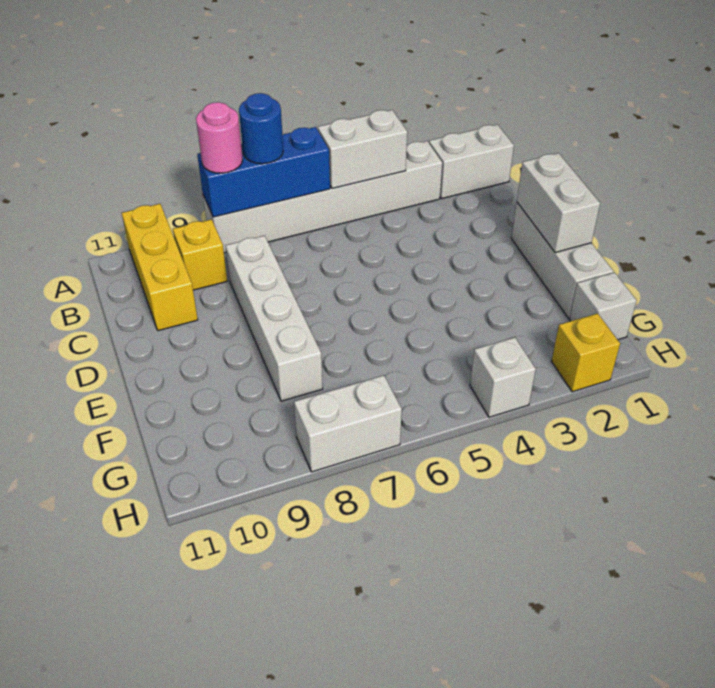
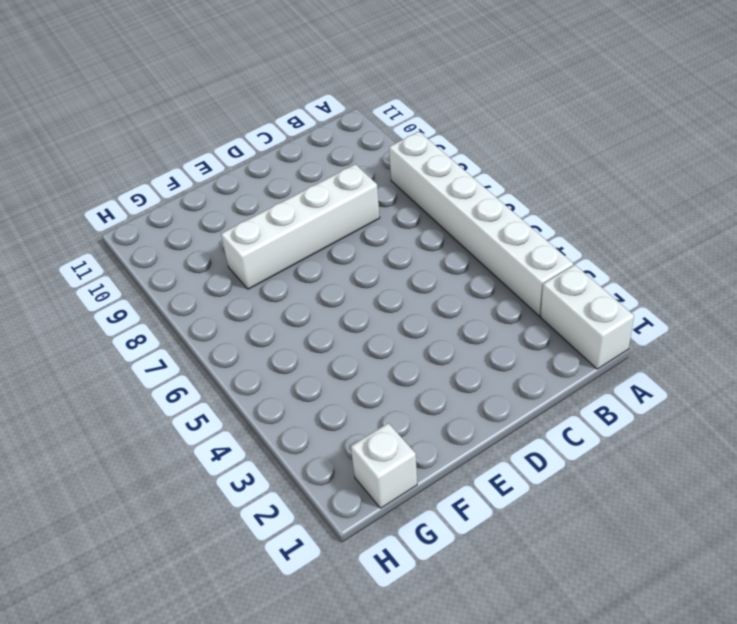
none -> yellow 1x3 brick [122,204,198,331]
none -> yellow 1x1 brick [173,219,227,290]
none -> white 1x3 brick [511,203,613,318]

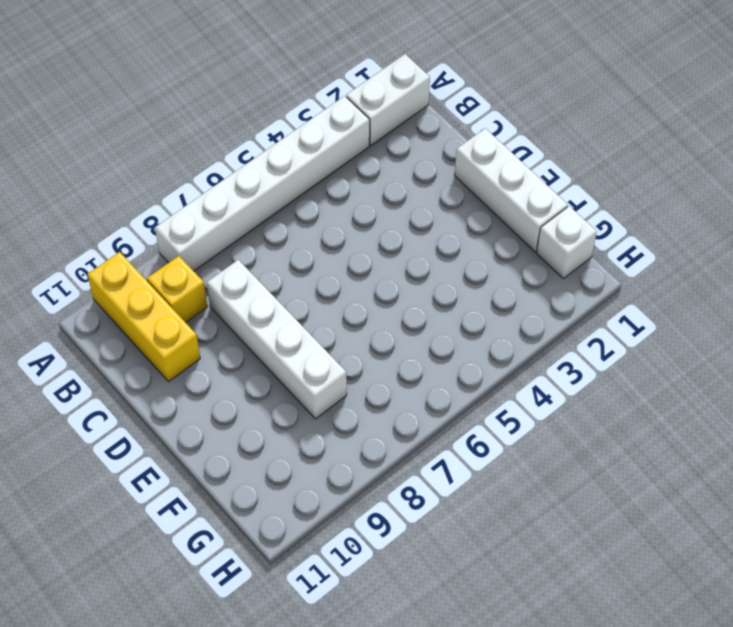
none -> yellow 1x1 brick [551,313,620,392]
none -> white 1x1 brick [470,337,536,417]
none -> white 1x2 brick [294,375,402,472]

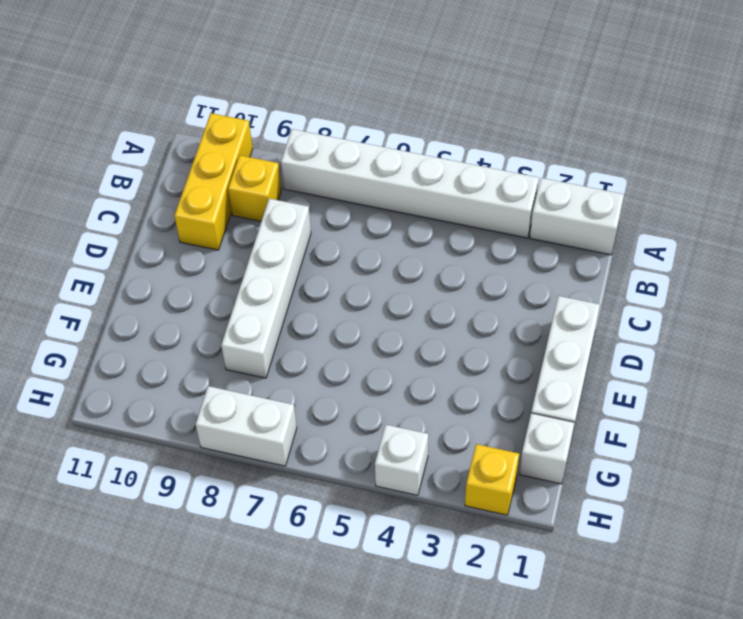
none -> white 1x2 brick [318,110,407,189]
none -> blue 1x3 brick [197,127,330,217]
none -> white 1x2 brick [517,153,600,253]

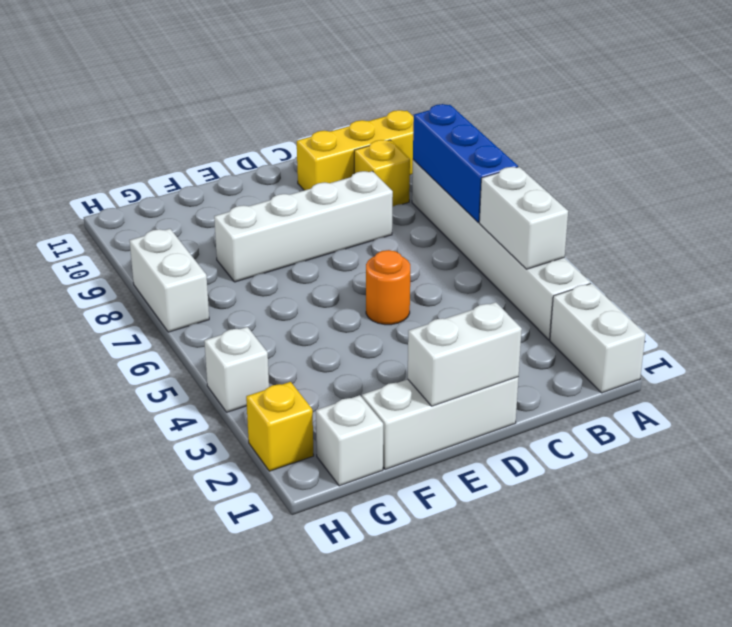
orange 1x1 round brick [366,250,410,325] -> none
none -> blue 1x1 round brick [239,93,283,164]
none -> pink 1x1 round brick [196,102,243,173]

